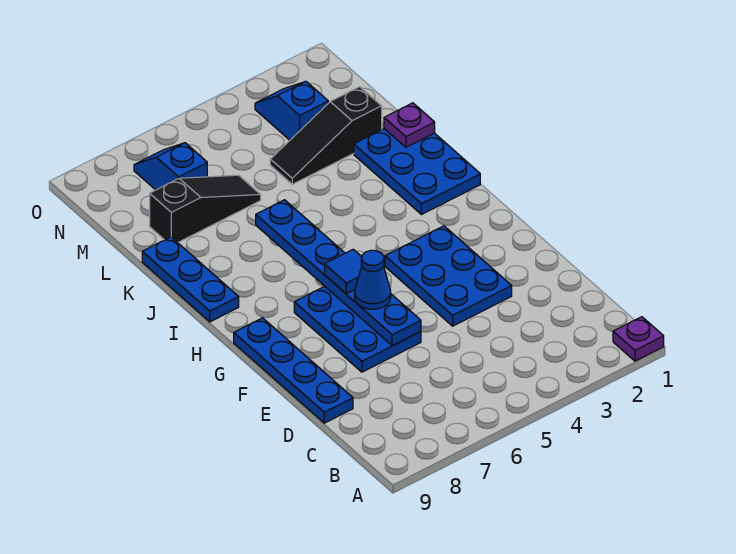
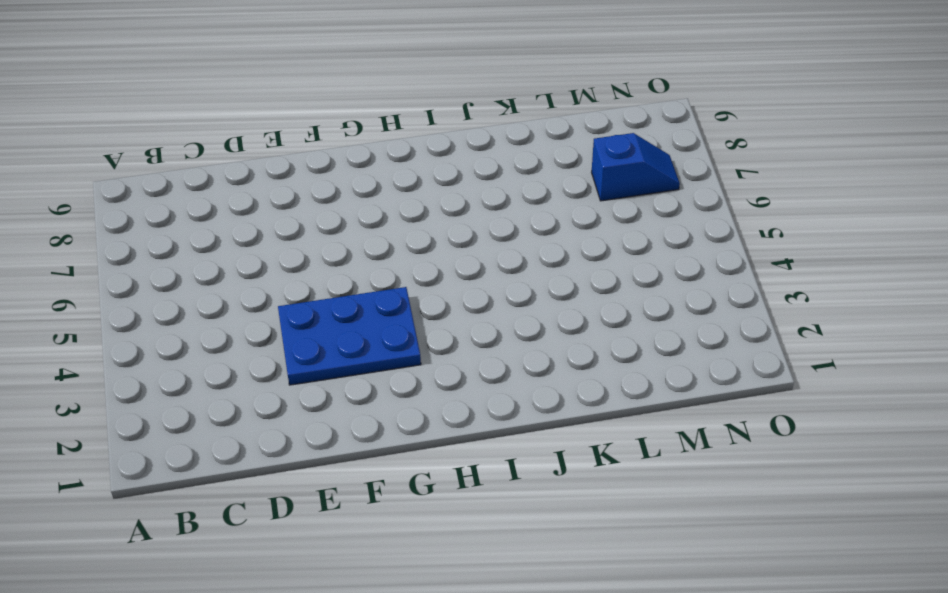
none -> purple 1x1 plate [613,317,664,361]
none -> blue 1x4 plate [234,318,353,423]
none -> blue 2x3 plate [294,286,421,372]

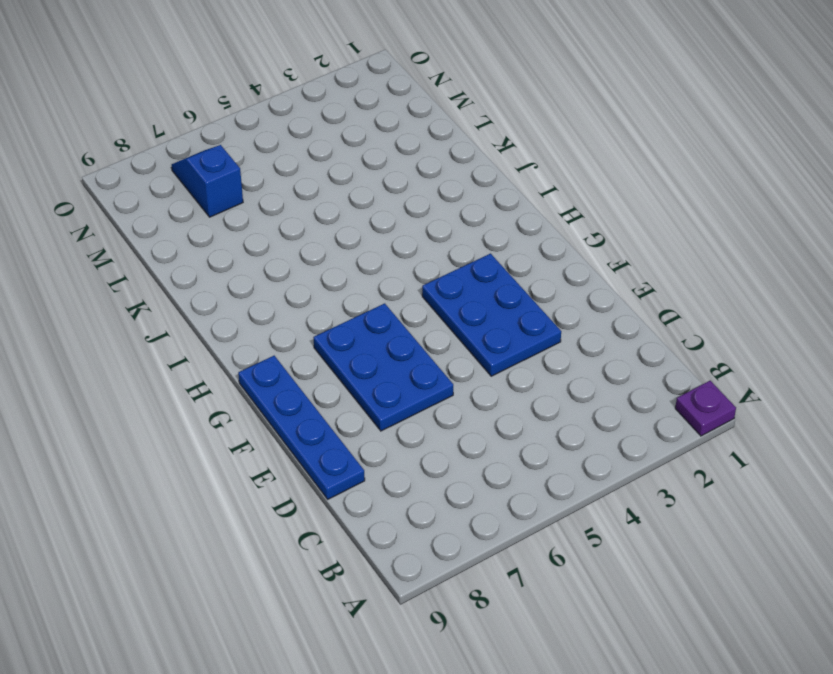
none -> blue 2x3 plate [354,129,480,215]
none -> blue 1x3 plate [142,237,239,322]
none -> black 1x3 slope [270,87,382,184]

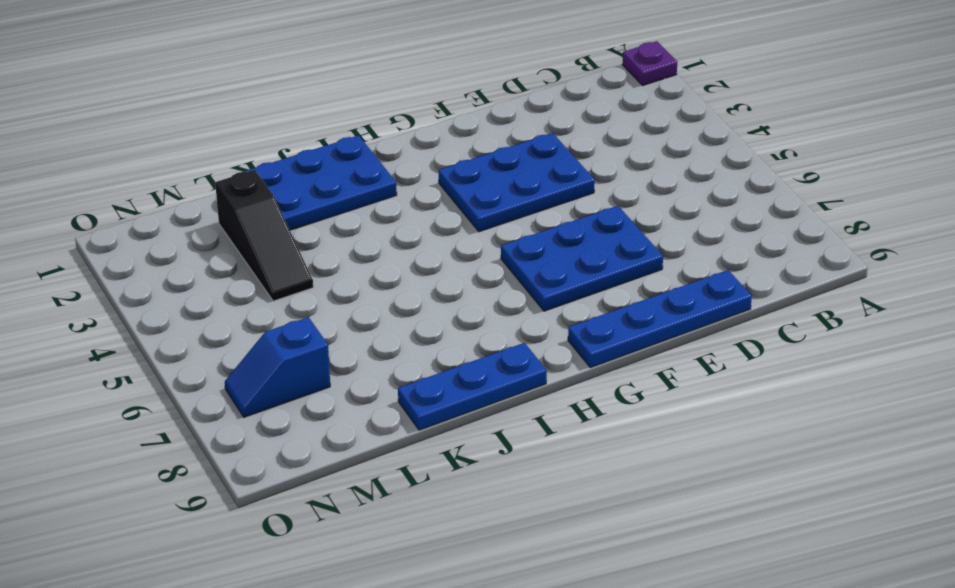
none -> black 1x3 slope [150,175,261,243]
none -> blue 1x2 slope [255,81,328,140]
none -> blue 1x6 plate [256,200,421,346]

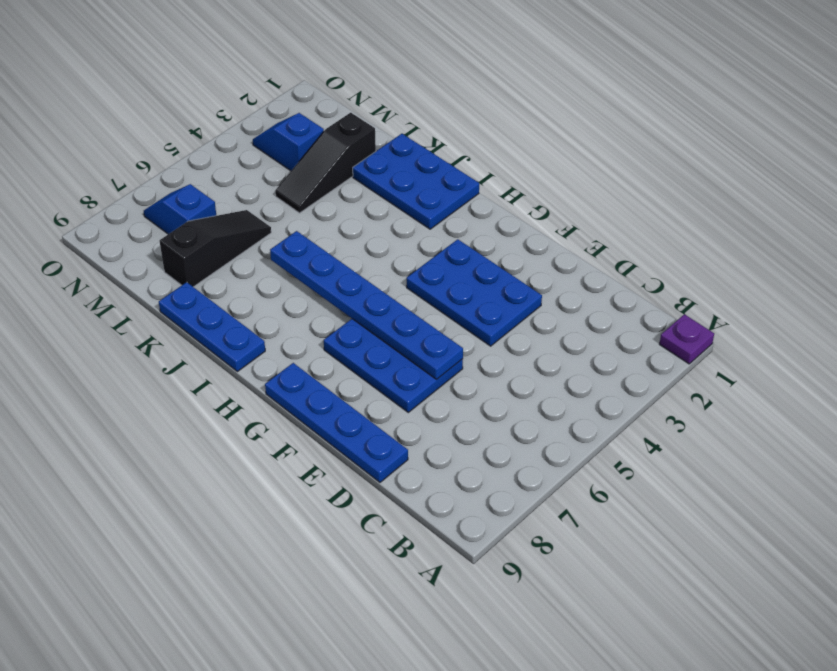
none -> purple 1x1 plate [384,103,435,147]
none -> blue 1x1 cone [355,250,391,309]
none -> blue 1x1 tile [325,249,362,294]

